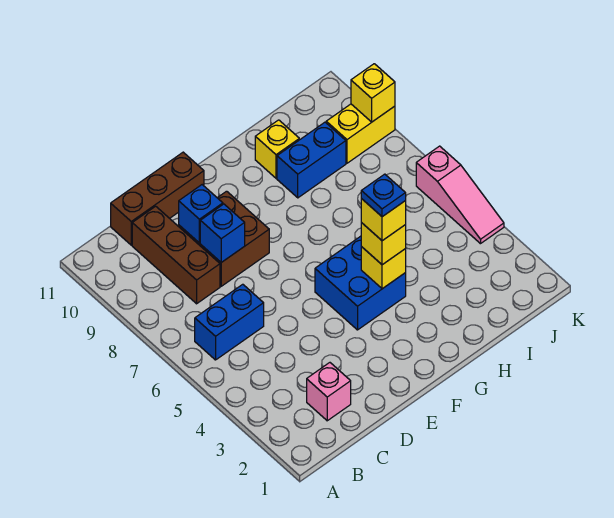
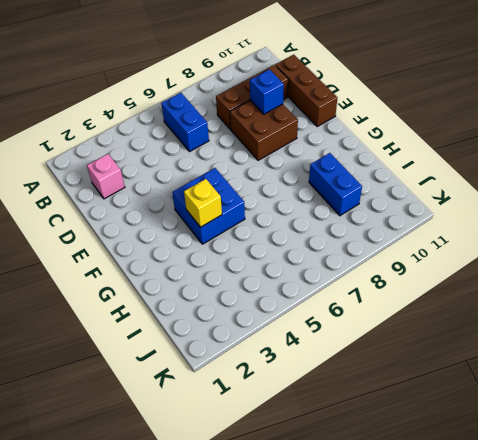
none -> yellow 1x1 brick [255,120,299,178]
none -> yellow 1x2 brick [326,104,395,163]
none -> pink 1x3 slope [416,146,504,244]

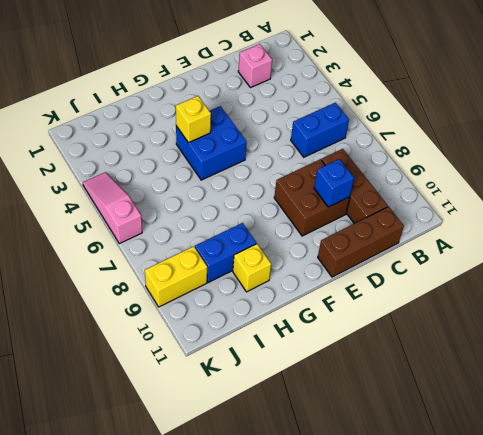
none -> blue 1x1 brick [200,204,245,262]
none -> yellow 1x1 brick [351,64,395,122]
none -> yellow 1x1 brick [361,223,406,265]

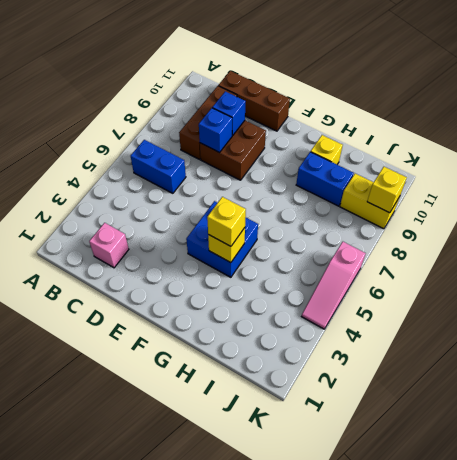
none -> yellow 1x1 brick [361,199,406,241]
none -> blue 1x1 plate [361,174,406,217]

